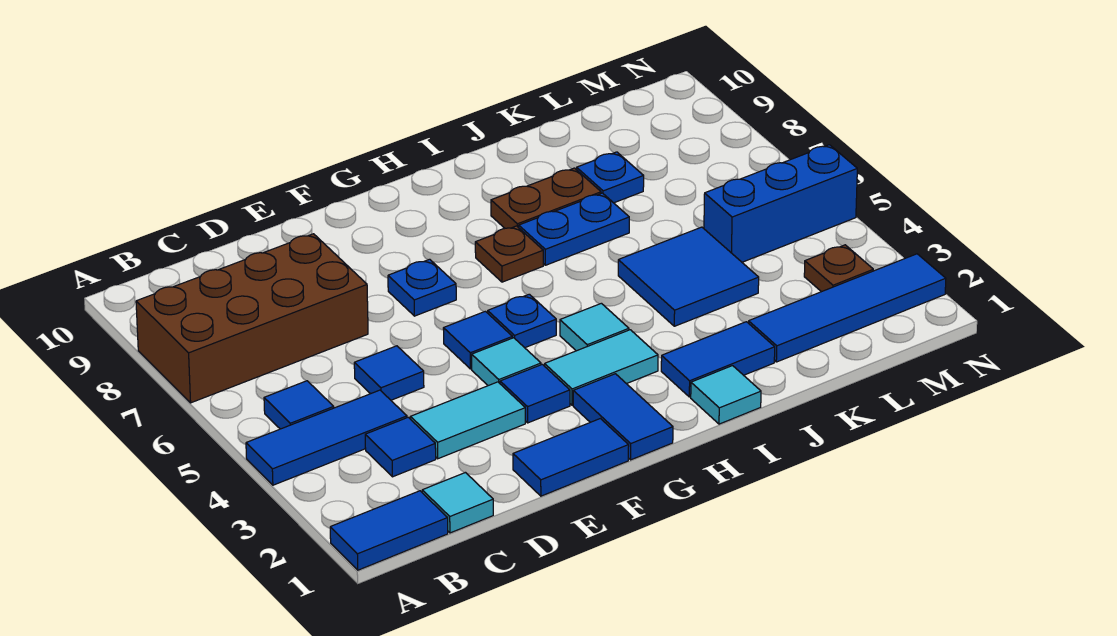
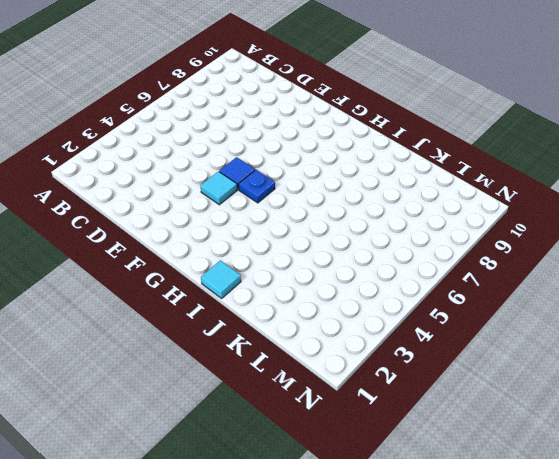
none -> blue 1x2 tile [330,491,448,570]
none -> blue 1x3 tile [246,390,407,485]
none -> brown 2x4 brick [136,234,368,403]

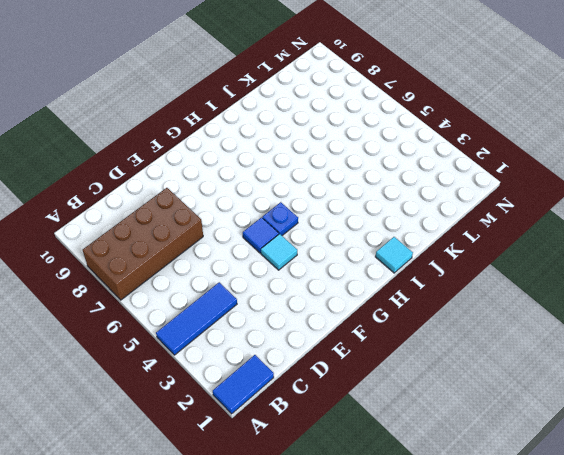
none -> blue 1x1 tile [264,381,334,429]
none -> cyan 1x1 tile [422,473,493,533]
none -> blue 1x1 tile [365,417,436,477]

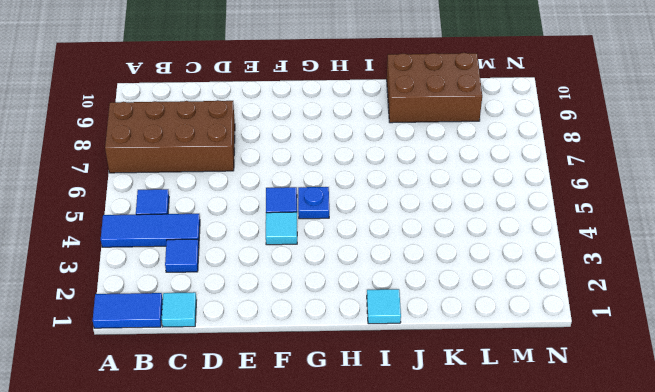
brown 2x3 brick [387,53,482,123] -> none
none -> cyan 1x2 tile [411,382,525,459]
none -> blue 1x1 tile [354,346,424,400]
none -> blue 1x2 tile [513,419,629,496]

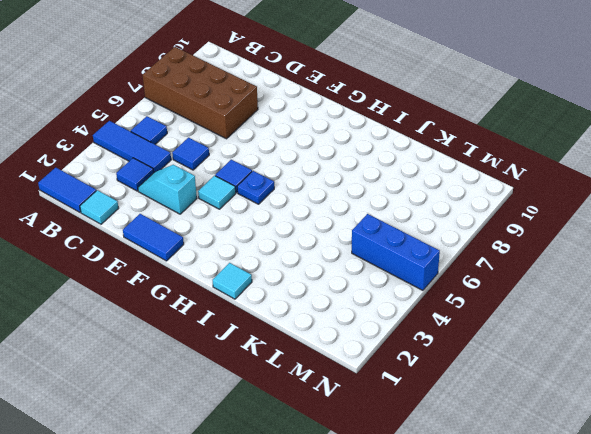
cyan 1x2 slope [138,165,197,214] -> cyan 1x2 tile [411,382,525,459]
none -> blue 1x1 tile [500,364,570,423]
none -> blue 1x1 plate [388,259,456,316]
none -> blue 1x2 tile [573,374,673,460]

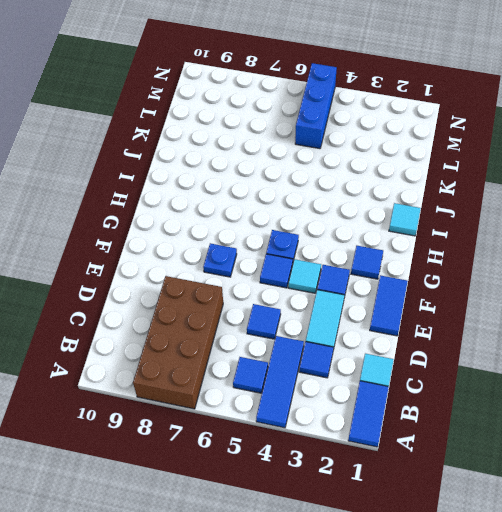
blue 1x1 tile [351,246,383,279] -> blue 1x2 tile [573,374,673,460]
none -> cyan 1x2 tile [545,330,658,405]
none -> cyan 1x1 tile [560,303,629,351]
none -> brown 1x1 plate [475,226,543,282]

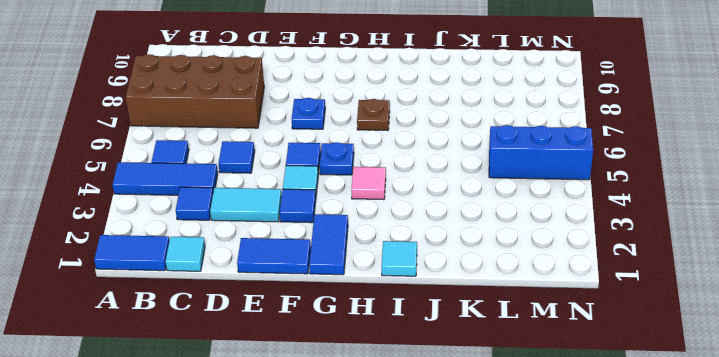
pink 1x1 tile [351,167,386,200] -> cyan 1x1 tile [560,303,629,351]
none -> cyan 1x2 tile [545,330,658,405]
none -> blue 1x2 tile [661,322,775,397]
none -> blue 1x2 plate [519,193,629,265]

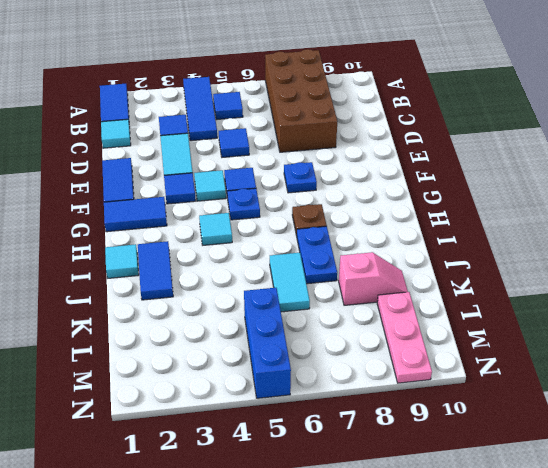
cyan 1x2 tile [270,253,310,312] -> cyan 1x2 tile moved to [545,330,658,405]
pink 1x2 slope [339,252,408,305] -> blue 1x1 plate [577,152,644,203]
pink 1x3 plate [377,292,432,383] -> none
none -> brown 1x2 plate [491,168,601,228]
none -> blue 2x2 tile [618,227,759,326]
none -> blue 1x4 tile [749,254,946,362]

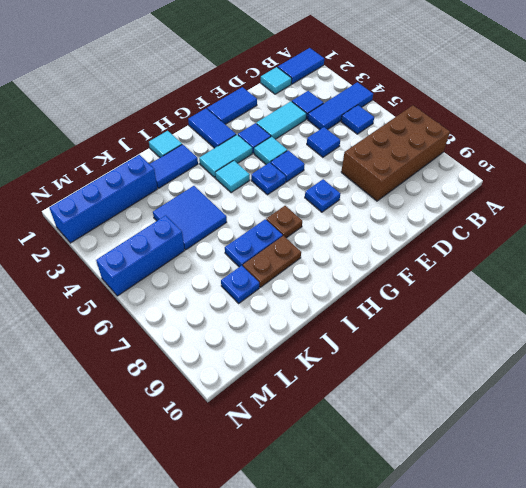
blue 1x4 brick [50,155,158,243] -> blue 1x4 tile [749,254,946,362]
none -> brown 1x1 plate [804,245,873,292]

